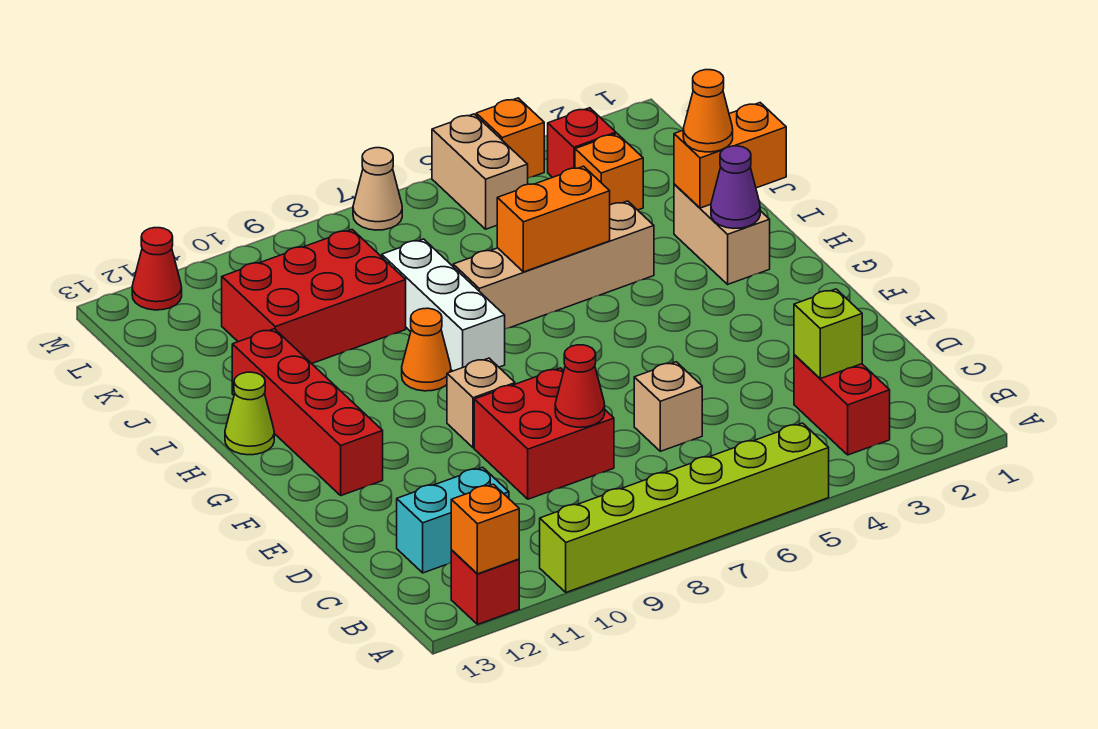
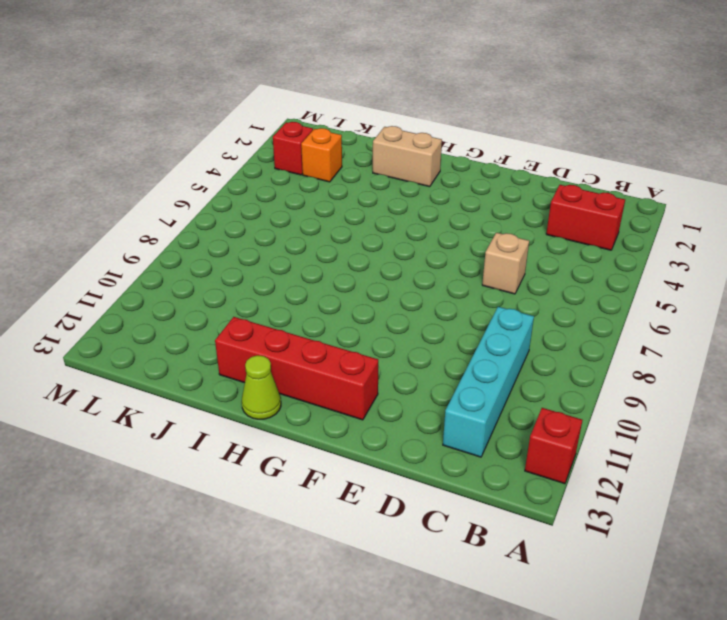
cyan 1x4 brick [443,307,534,457] -> cyan 1x2 brick [397,467,509,573]
none -> lime 1x6 brick [540,423,829,592]
none -> red 2x2 brick [474,368,614,499]
none -> tan 1x1 brick [447,358,515,448]

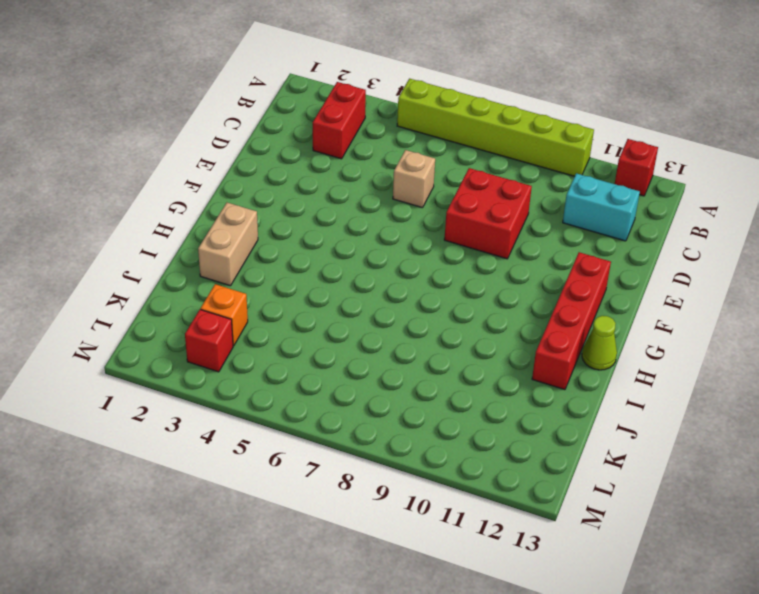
none -> tan 1x1 brick [447,358,515,448]
none -> white 1x3 brick [382,239,505,371]
none -> orange 1x1 cone [402,308,451,391]

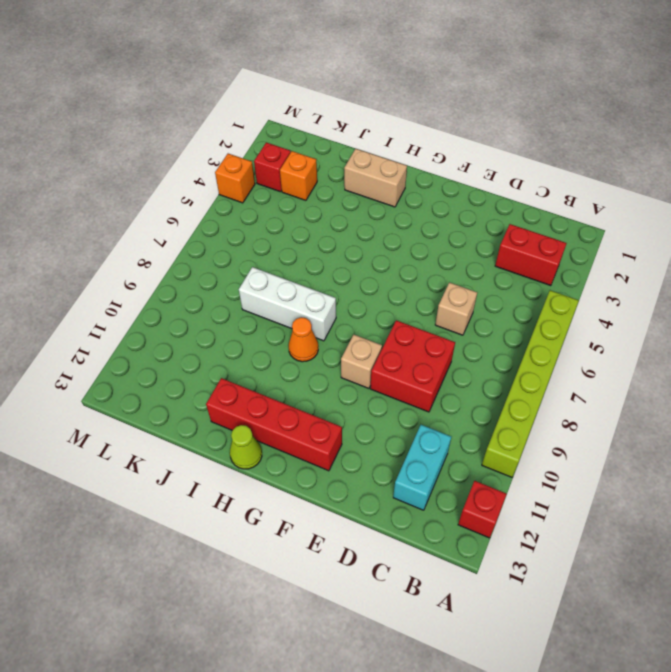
none -> tan 1x4 brick [453,201,654,329]
none -> red 2x3 brick [222,230,406,364]
none -> tan 1x2 brick [432,114,528,229]

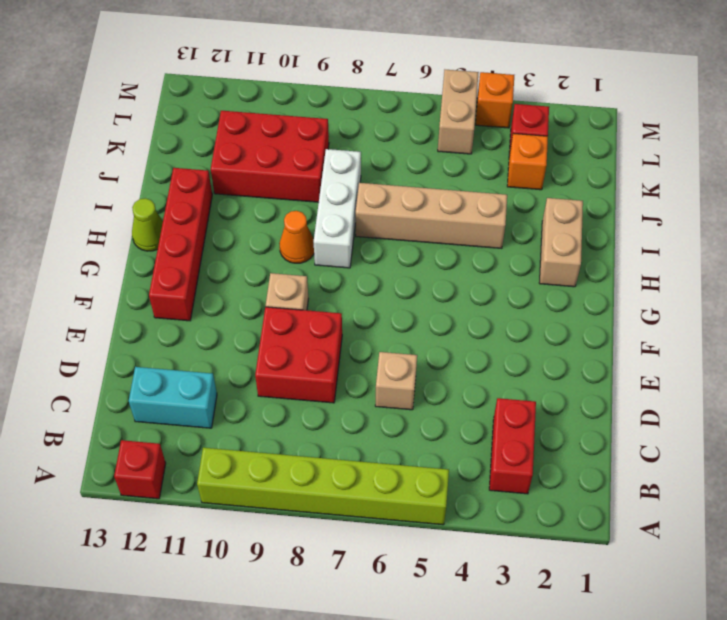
none -> tan 1x1 cone [353,148,402,230]
none -> red 1x1 cone [132,228,182,310]
none -> orange 1x1 brick [451,484,519,574]

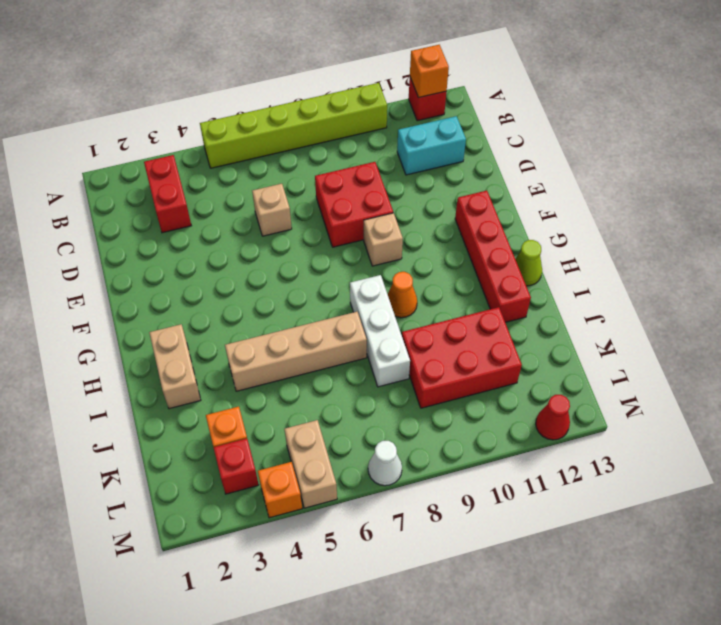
white 1x1 cone [368,441,402,486] -> tan 1x1 cone [353,148,402,230]
none -> lime 1x1 brick [794,289,862,379]
none -> red 1x1 cone [555,345,605,427]
none -> purple 1x1 cone [711,146,760,228]

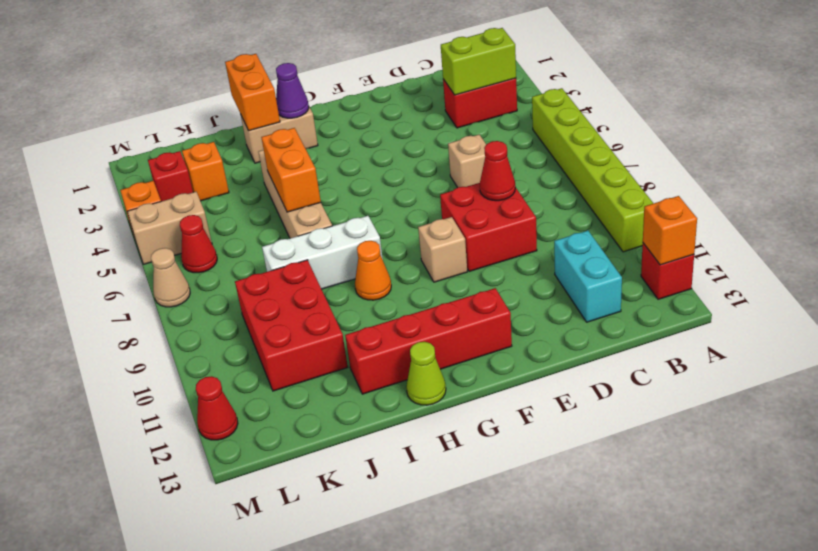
lime 1x2 brick [441,28,516,95] -> lime 1x1 brick [794,289,862,379]
red 1x1 cone [180,215,217,273] -> none
none -> orange 1x1 cone [683,70,733,152]

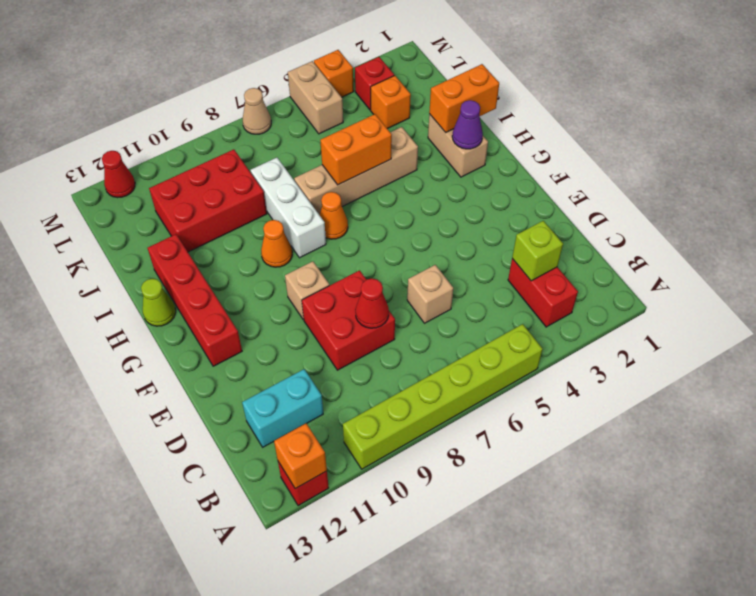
orange 1x1 cone [320,192,348,239] -> orange 1x1 cone moved to [683,70,733,152]

